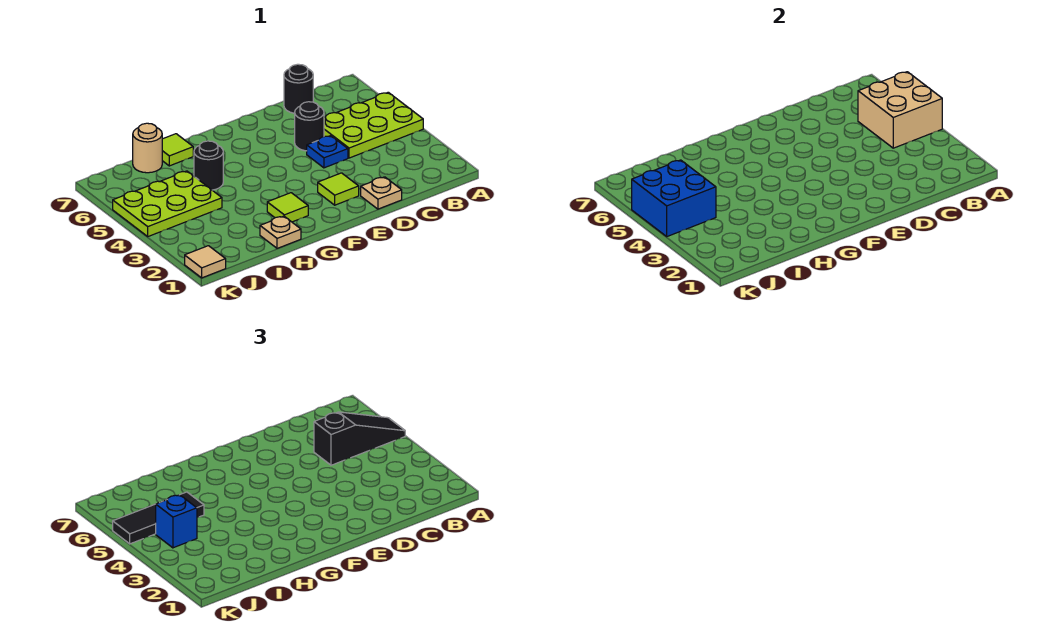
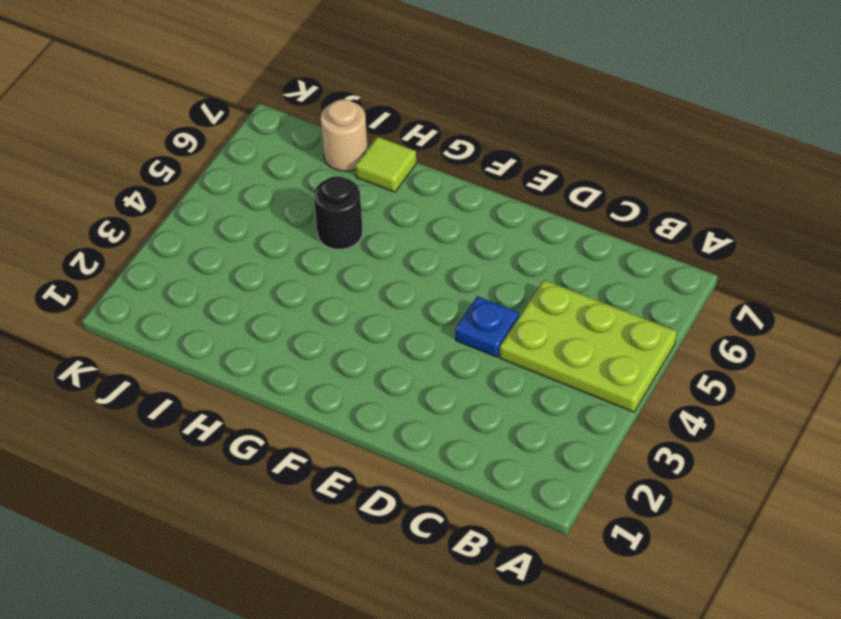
none -> black 1x1 round brick [284,64,313,113]
none -> tan 1x1 plate [361,177,402,209]
none -> black 1x1 round brick [295,102,324,151]

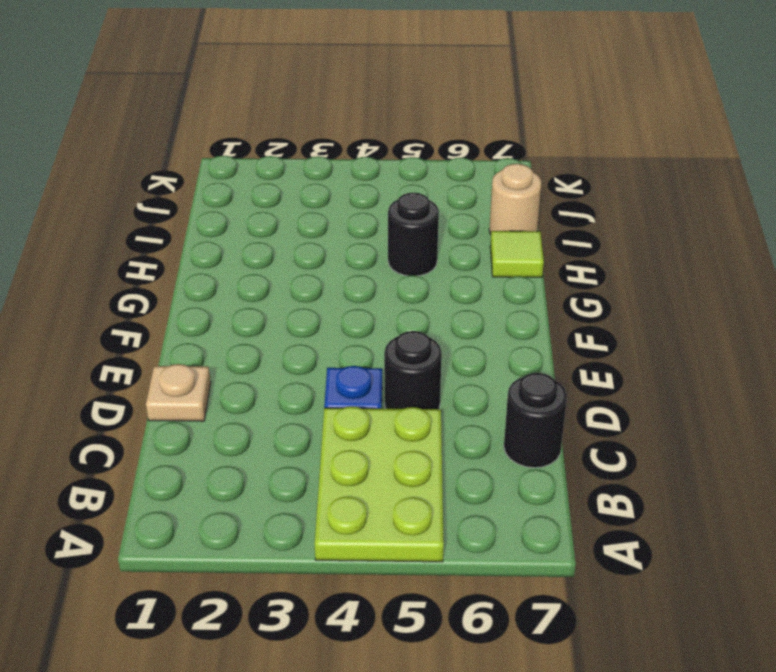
none -> lime 1x1 tile [318,173,359,205]
none -> lime 1x1 tile [267,193,308,222]
none -> tan 1x1 plate [260,216,301,248]

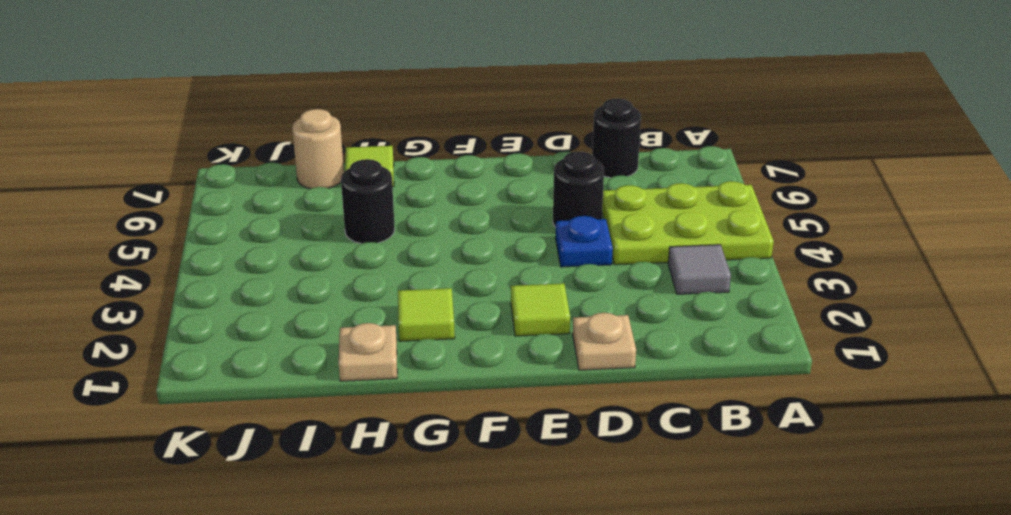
grey 1x1 tile [668,245,731,294] -> none
none -> lime 2x3 plate [113,171,222,236]
none -> tan 1x1 tile [185,246,226,278]
none -> tan 2x2 brick [858,72,942,148]

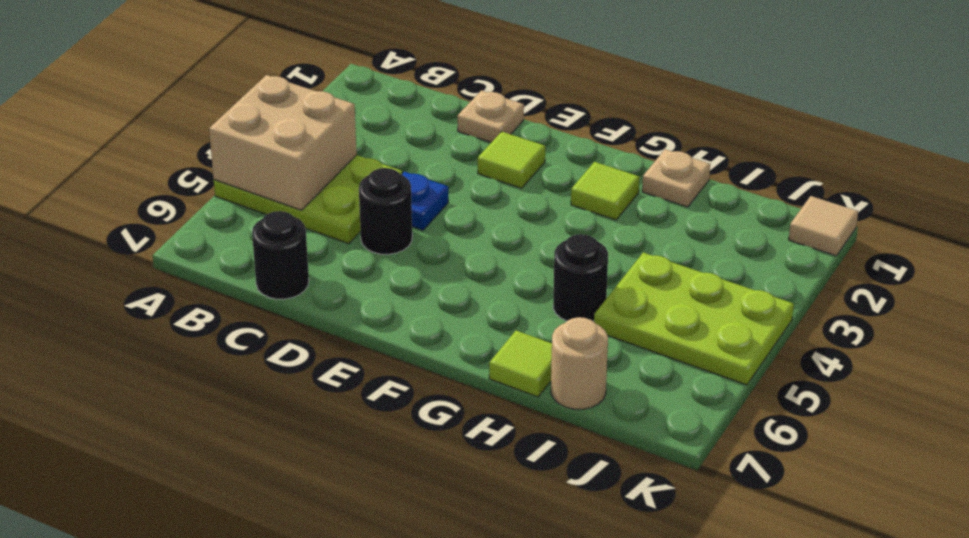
none -> blue 2x2 brick [632,160,716,236]
none -> black 1x3 slope [314,412,405,465]
none -> black 1x3 tile [113,492,204,544]

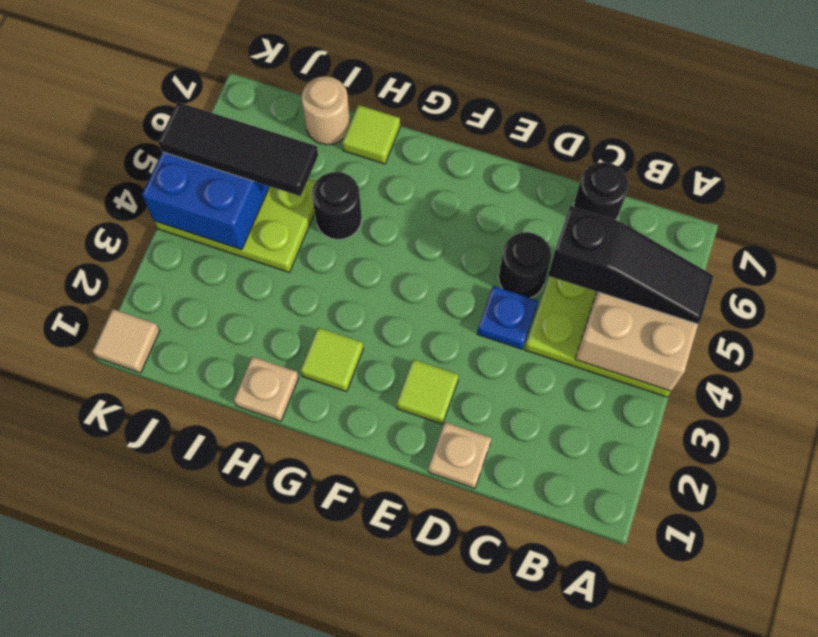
none -> blue 1x1 brick [156,495,197,548]

